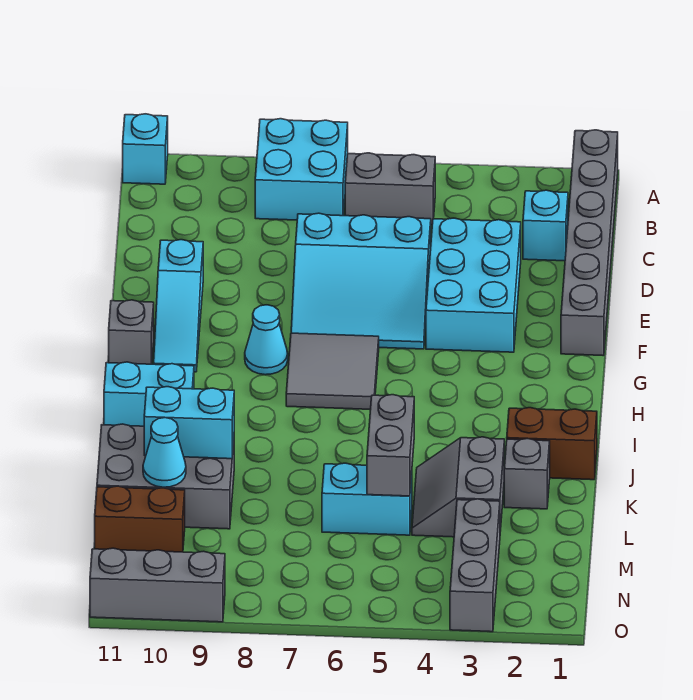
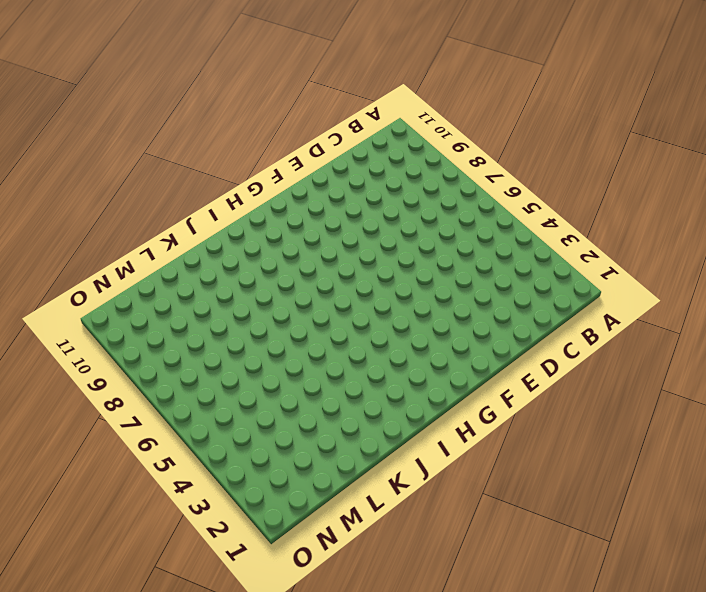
none -> grey 1x6 brick [561,130,618,356]
none -> cyan 2x2 brick [255,119,348,220]
none -> cyan 1x1 brick [123,114,168,184]

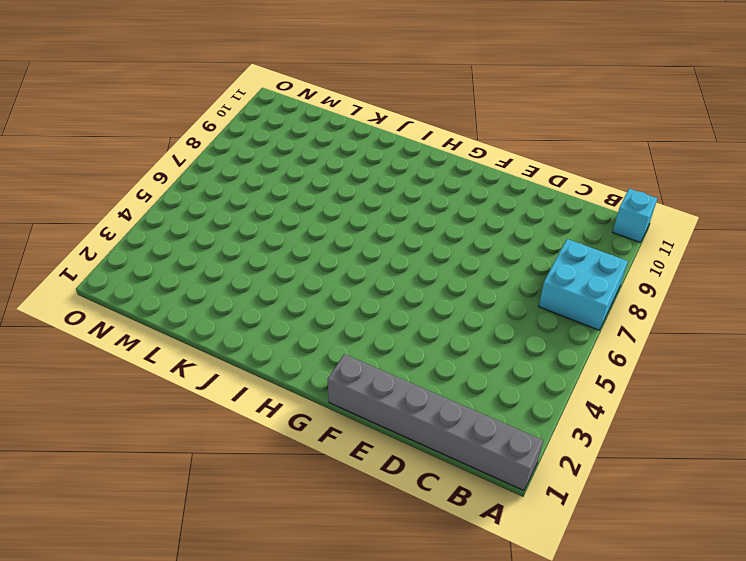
none -> grey 1x2 brick [345,153,435,225]
none -> cyan 1x1 brick [523,190,568,261]
none -> cyan 2x3 brick [426,218,521,352]

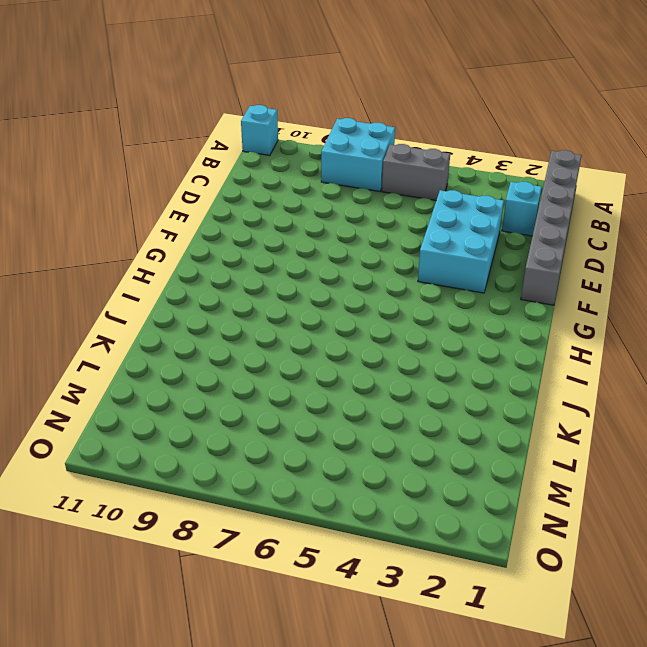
none -> cyan 3x3 slope [291,213,431,349]
none -> cyan 1x3 slope [154,240,203,372]
none -> grey 2x2 tile [286,333,379,409]

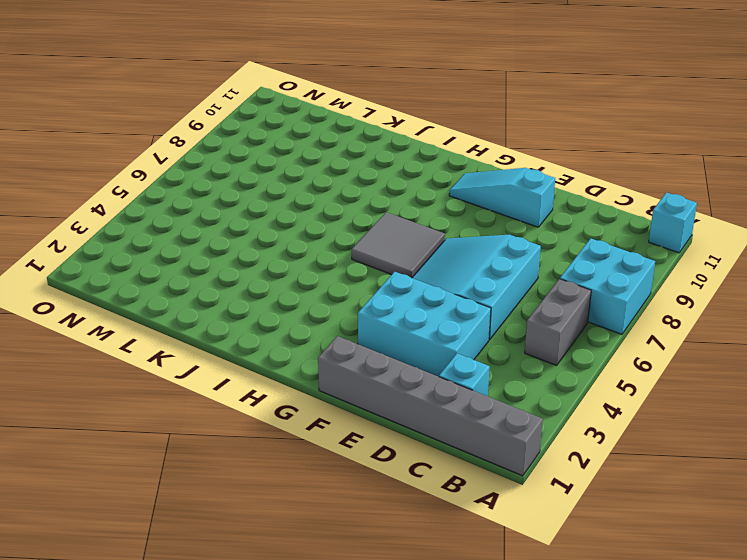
none -> cyan 1x1 cone [245,305,288,375]
none -> grey 1x1 brick [109,300,154,364]
none -> cyan 1x2 brick [104,362,194,426]

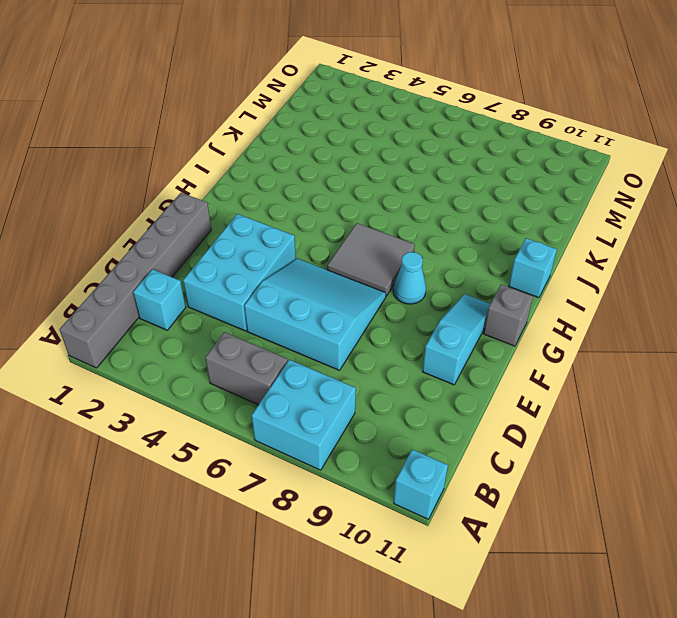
cyan 1x1 brick [509,238,557,298] -> cyan 1x2 brick [104,362,194,426]
none -> brown 1x2 brick [507,408,597,480]
none -> grey 1x1 brick [504,439,550,509]
none -> grey 2x2 slope [412,437,504,537]

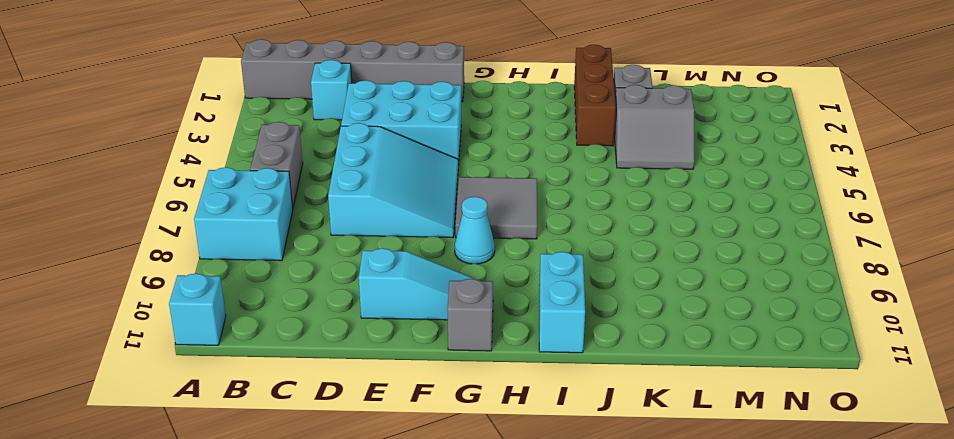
brown 1x3 brick [574,45,616,146] -> brown 1x2 brick [507,408,597,480]
none -> grey 2x3 brick [97,424,234,529]
none -> cyan 1x2 brick [322,463,412,535]
none -> grey 1x3 brick [450,499,500,632]

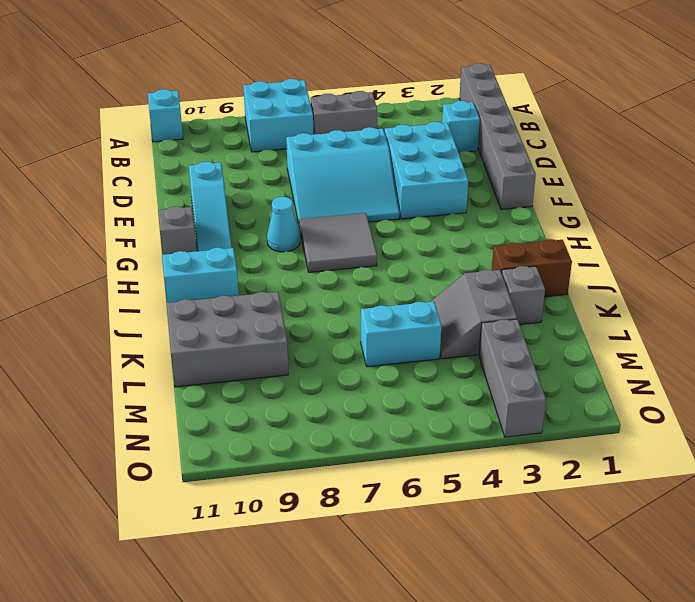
none -> brown 1x2 brick [95,486,185,552]
none -> grey 1x3 brick [90,548,225,622]
none -> grey 1x2 brick [367,395,414,496]

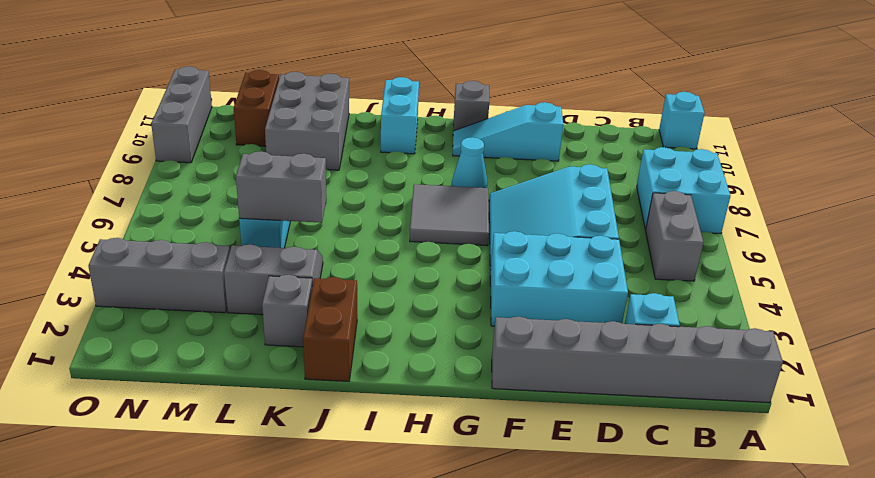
none -> cyan 1x2 brick [144,387,234,459]
none -> cyan 1x1 cone [143,418,186,487]

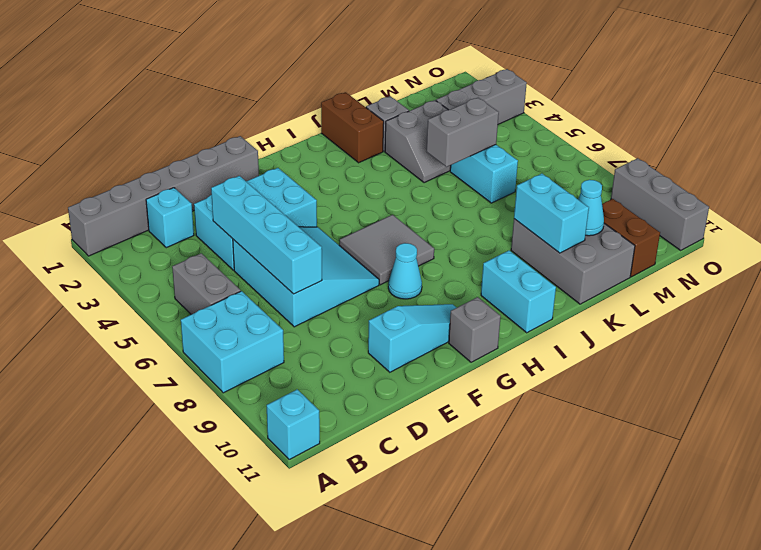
cyan 1x4 brick [211,176,322,294] -> none

